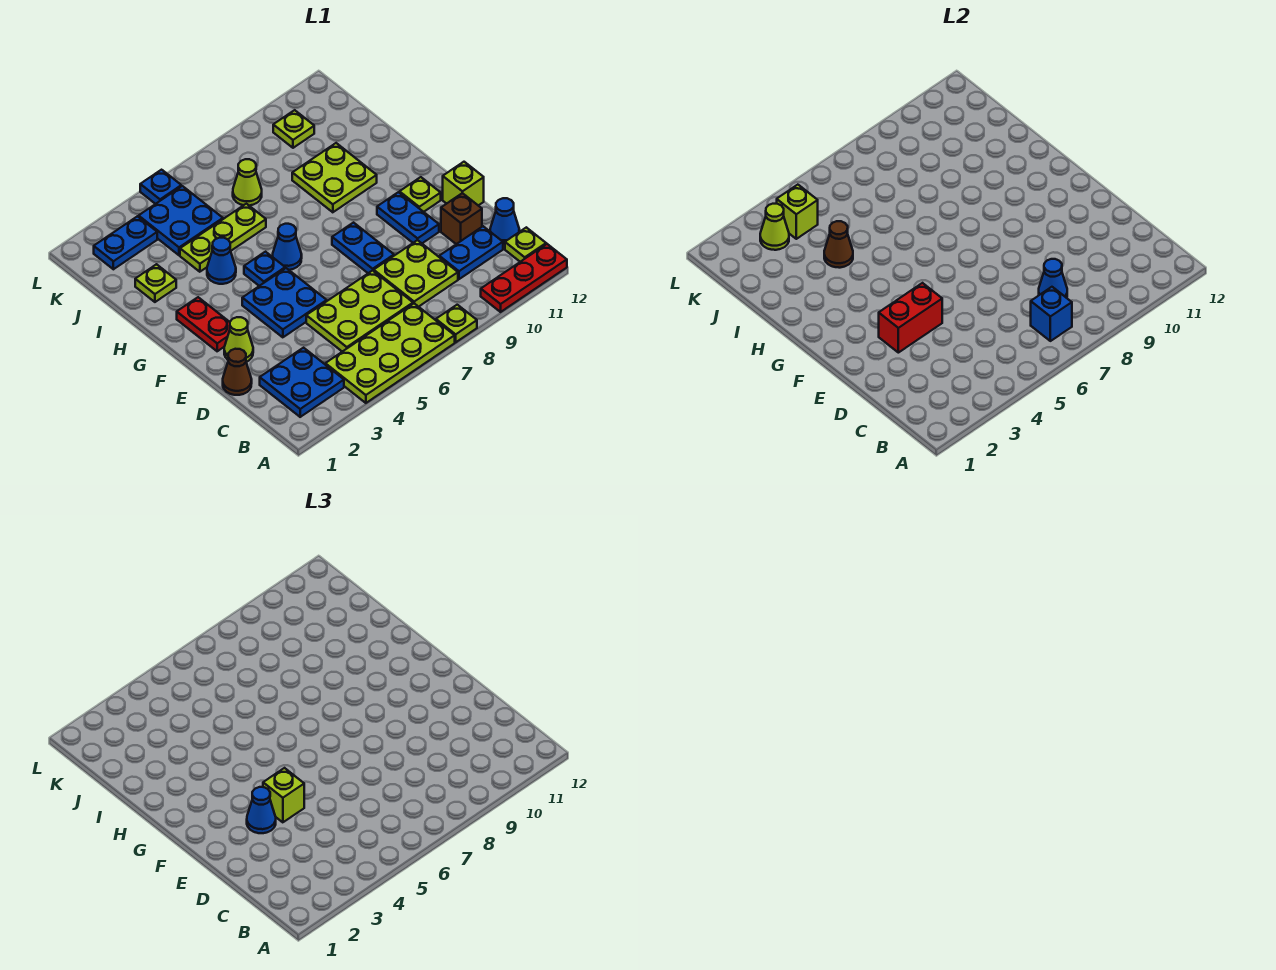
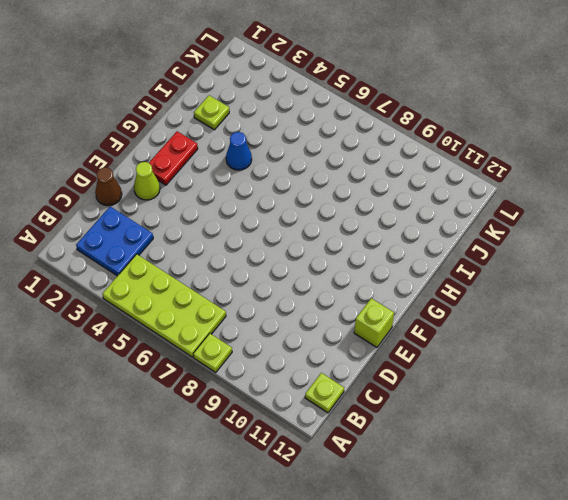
none -> red 1x3 plate [481,244,567,312]
none -> lime 2x3 plate [306,270,413,352]
none -> lime 2x2 plate [374,240,458,307]
none -> blue 1x2 plate [439,226,503,279]

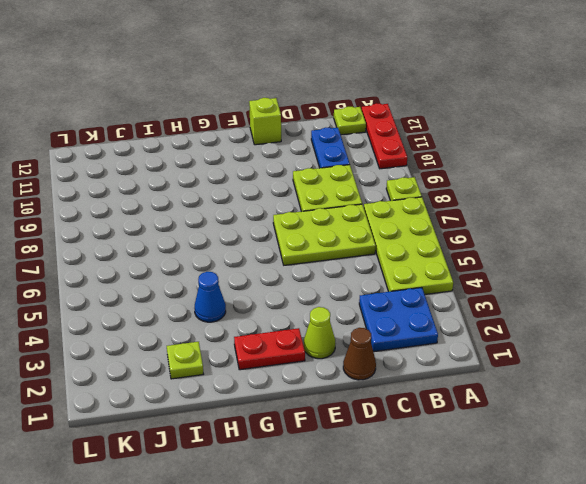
lime 2x3 plate [273,204,376,265] -> lime 2x3 plate turned to [306,270,413,352]
none -> blue 1x1 cone [490,198,519,245]
none -> brown 1x1 brick [441,193,482,244]
none -> blue 2x2 plate [242,268,327,337]
none -> blue 1x2 plate [332,223,394,273]

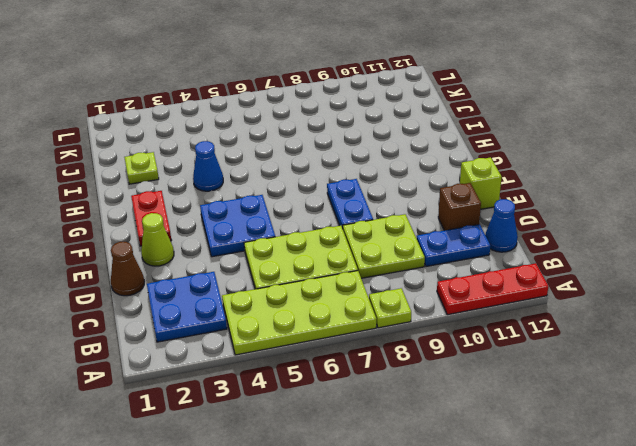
none -> lime 1x1 plate [505,227,546,262]
none -> blue 1x2 plate [377,192,439,243]
none -> lime 1x1 plate [399,177,441,212]
none -> blue 1x1 plate [244,252,285,286]

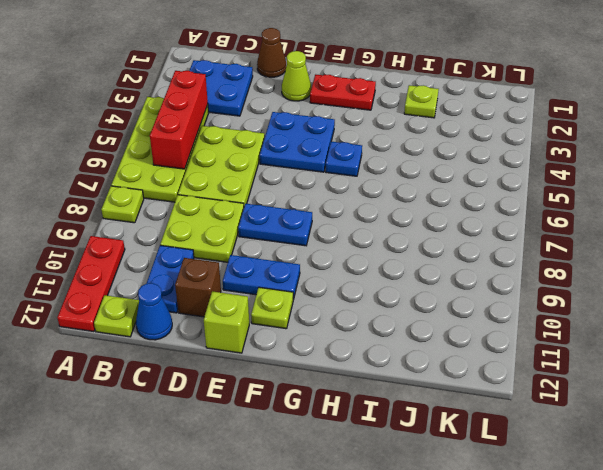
red 1x3 brick [150,71,208,169] -> none
none -> blue 1x1 cone [273,224,302,270]
none -> blue 1x1 cone [207,238,236,284]
none -> lime 2x2 plate [292,143,377,212]
none -> lime 1x3 plate [180,204,266,272]

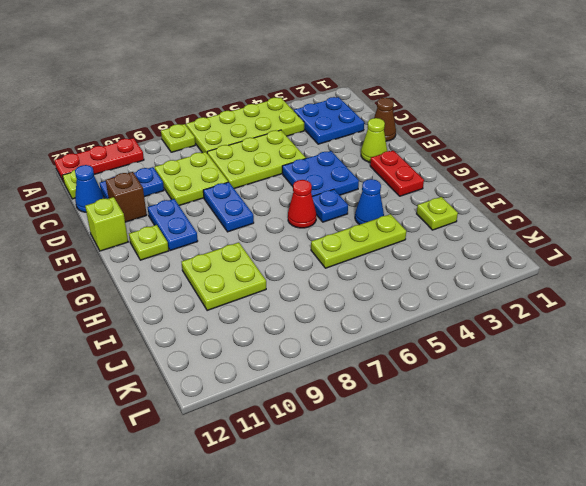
red 1x1 cone [288,180,316,228] -> blue 1x1 cone [273,224,302,270]
none -> blue 2x2 plate [139,186,223,255]
none -> lime 1x1 cone [233,159,262,206]
none -> blue 1x2 plate [94,216,157,269]
none -> lime 1x1 plate [273,110,314,148]

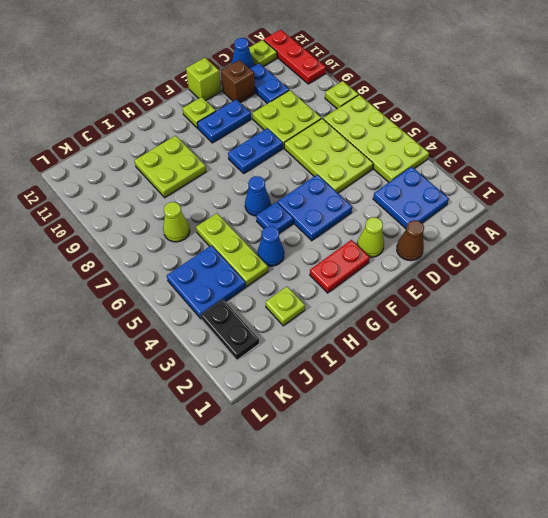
black 1x2 plate [201,299,259,360] -> blue 1x2 plate [94,216,157,269]
none -> lime 1x1 plate [273,110,314,148]
none -> blue 1x1 plate [140,170,181,204]
none -> blue 1x1 brick [1031,287,1072,341]
none -> blue 1x1 cone [1039,259,1067,298]

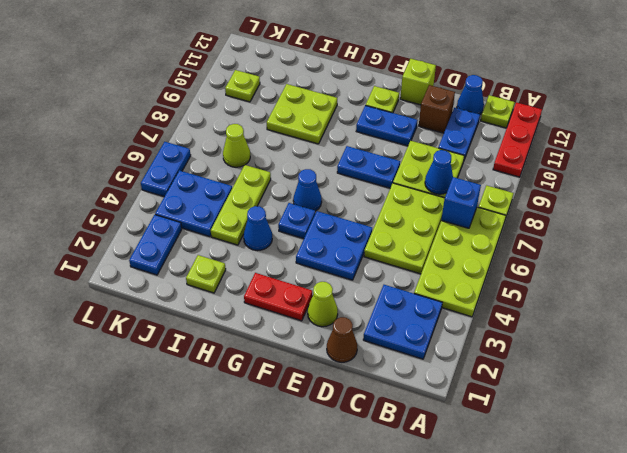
blue 1x2 plate [141,142,191,197] -> blue 1x1 plate [140,170,181,204]
none -> red 1x2 brick [879,283,942,353]
none -> brown 1x1 cone [824,221,853,268]
none -> lime 1x1 cone [760,204,789,250]
none -> lime 1x1 brick [777,185,818,239]

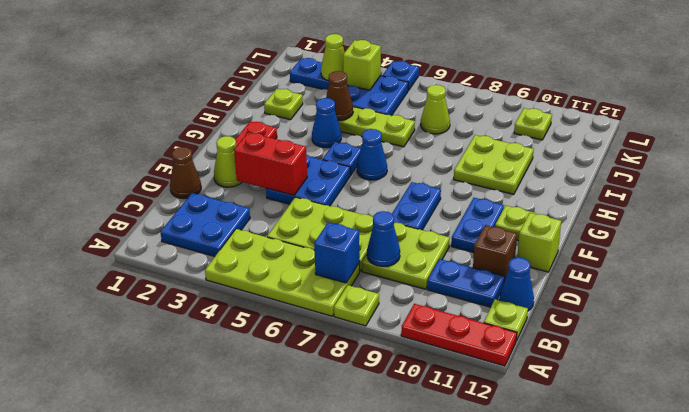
none -> blue 1x1 cone [247,787,276,833]
none -> lime 1x1 brick [263,768,304,822]

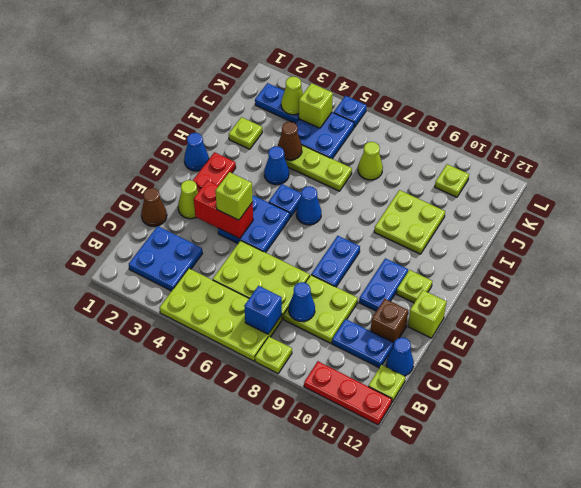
blue 1x1 cone [184,133,209,171] -> blue 1x1 cone moved to [247,787,276,833]

